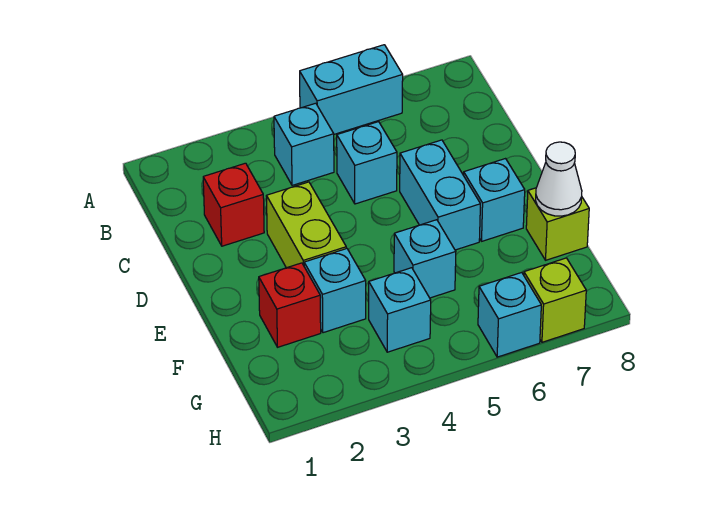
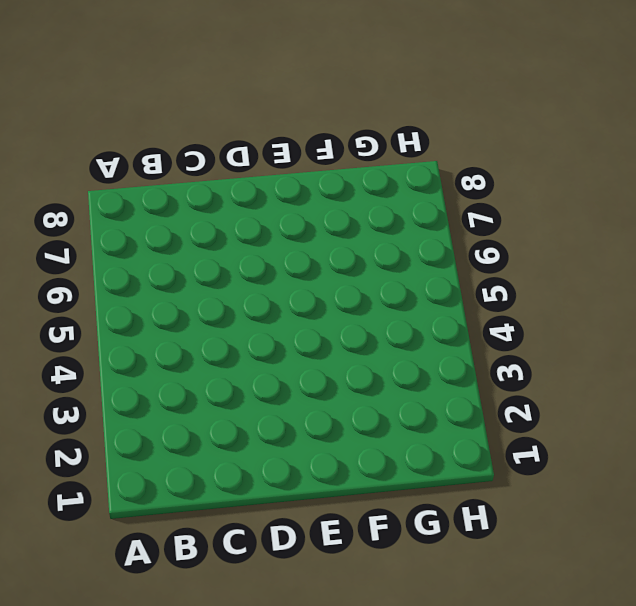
none -> cyan 1x2 brick [300,45,403,134]
none -> cyan 1x1 brick [274,103,334,185]
none -> red 1x1 brick [203,163,264,246]

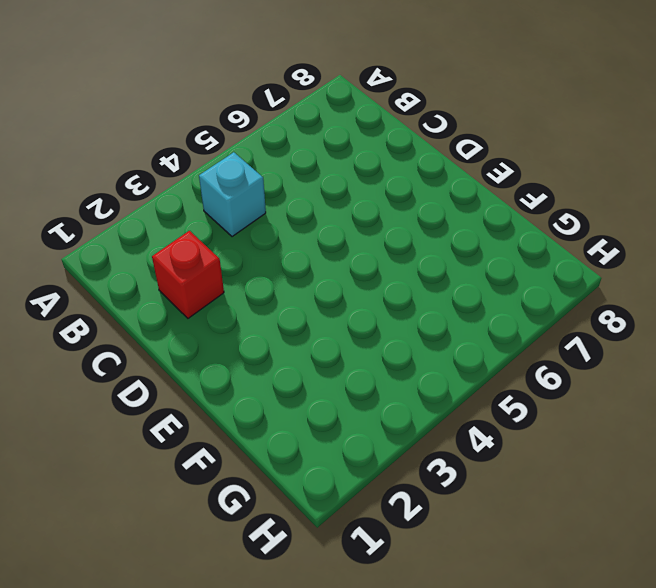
none -> cyan 1x2 brick [300,45,403,134]
none -> cyan 1x1 brick [337,122,397,204]
none -> lime 1x2 brick [266,182,346,268]

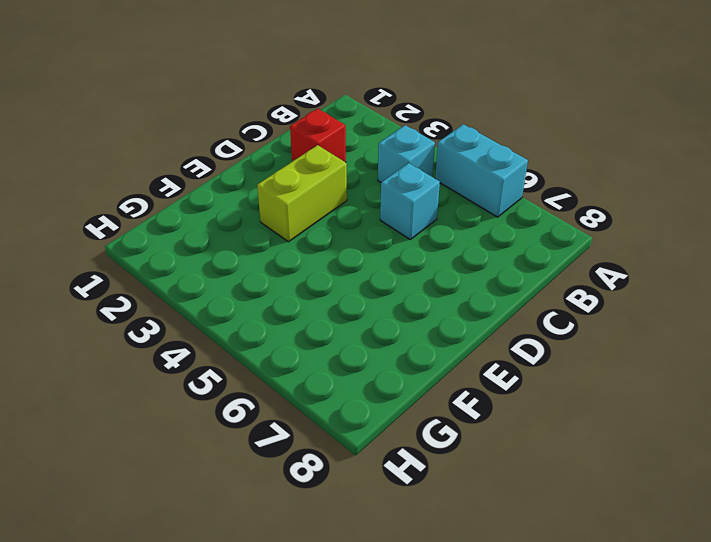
none -> cyan 1x2 brick [400,140,480,250]
none -> cyan 1x1 brick [464,159,525,241]
none -> red 1x1 brick [259,263,321,347]

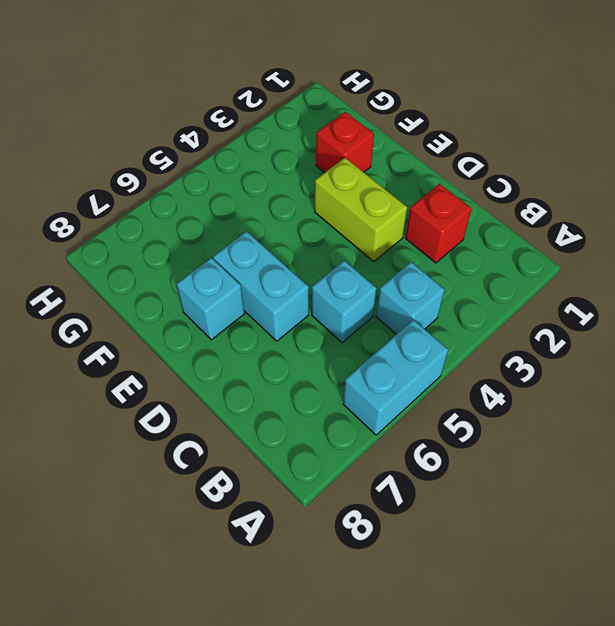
none -> cyan 1x1 brick [304,248,366,333]
none -> cyan 1x1 brick [394,220,456,298]
none -> lime 1x1 brick [526,188,589,260]

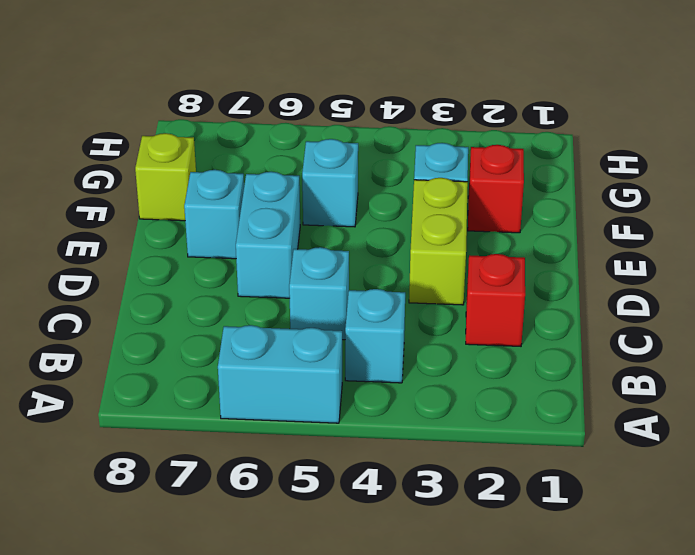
none -> cyan 1x1 brick [369,268,431,352]
none -> cyan 1x1 brick [478,273,541,357]
none -> lime 1x1 brick [524,258,586,342]

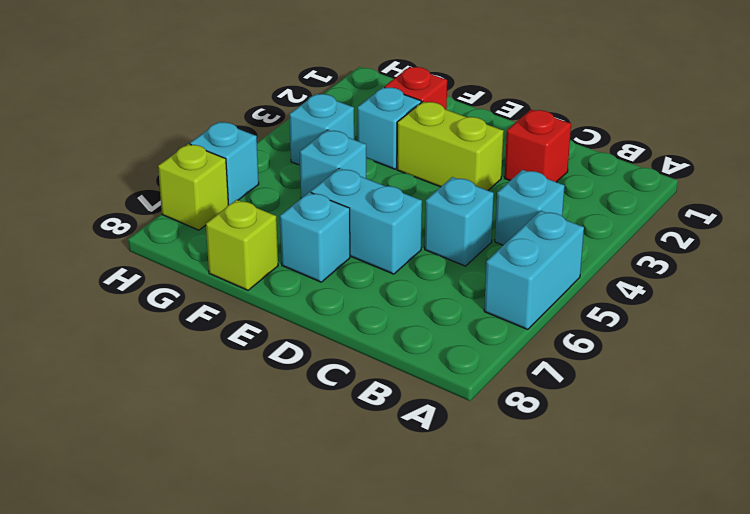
none -> white 1x1 cone [536,142,582,216]

